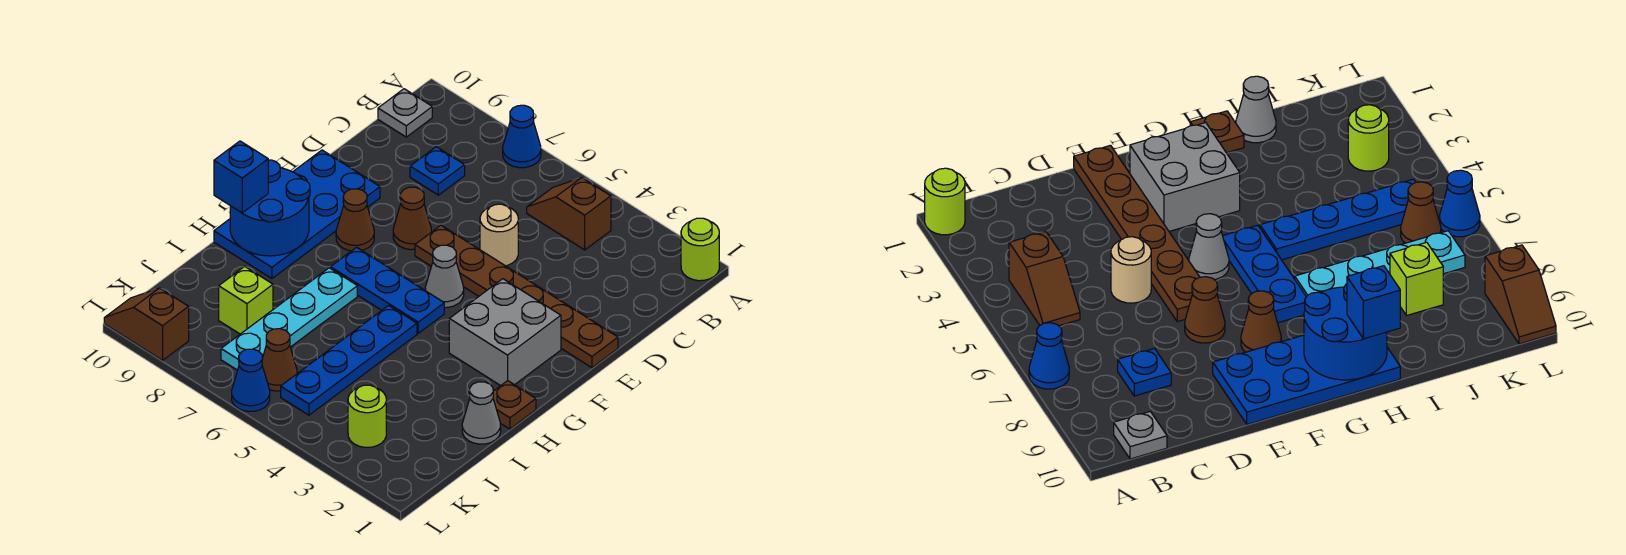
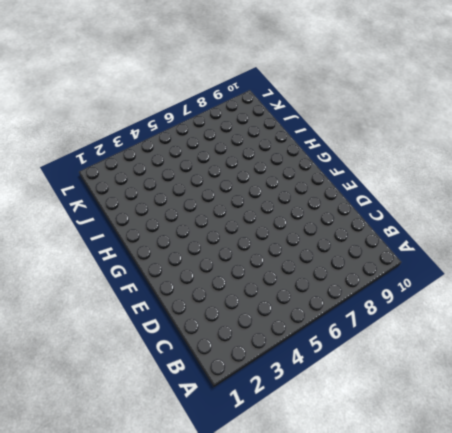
none -> lime 1x1 round brick [681,218,719,281]
none -> blue 1x1 cone [503,105,541,168]
none -> brown 1x2 slope [527,178,611,250]

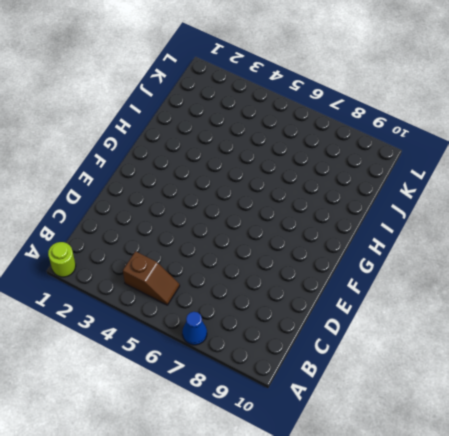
none -> grey 1x1 plate [378,89,432,137]
none -> blue 1x1 plate [410,147,465,195]
none -> tan 1x1 round brick [480,204,518,266]

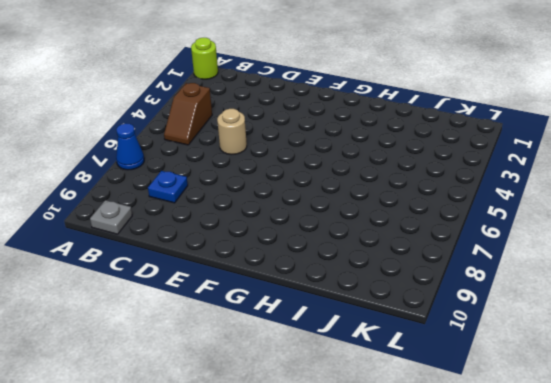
none -> brown 1x6 plate [415,225,618,368]
none -> brown 1x1 cone [393,187,431,250]
none -> blue 2x4 plate [214,150,380,279]

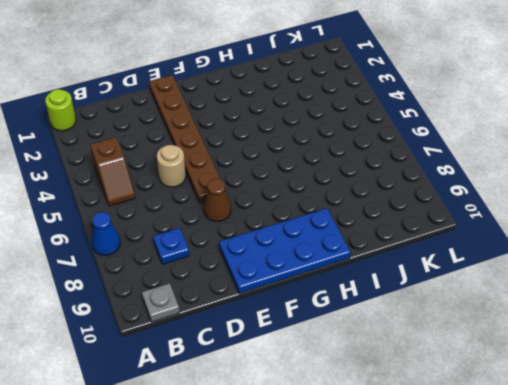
none -> grey 2x2 brick [449,279,561,386]
none -> grey 1x1 cone [425,245,464,308]
none -> brown 1x1 cone [336,189,374,251]

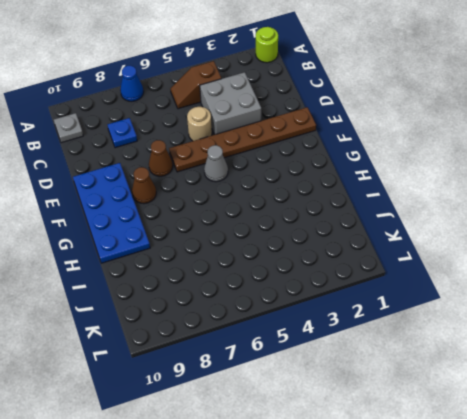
grey 2x2 brick [200,72,261,135] -> grey 2x2 brick moved to [449,279,561,386]
none -> blue 1x3 plate [330,247,444,333]
none -> brown 1x1 plate [493,381,536,429]
none -> blue 1x4 plate [281,305,417,415]

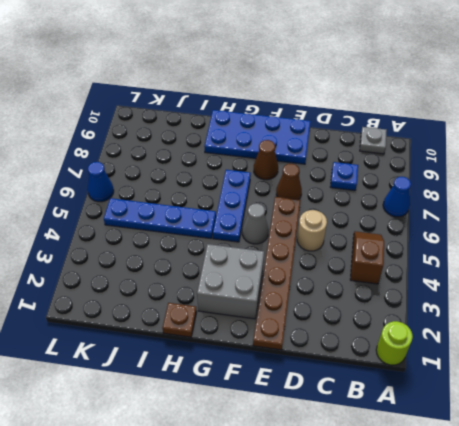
none -> cyan 1x4 plate [221,268,357,370]
none -> grey 1x1 cone [462,382,501,444]
none -> lime 1x1 brick [219,266,273,334]

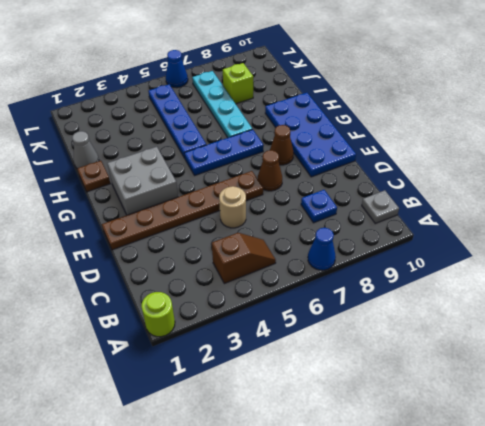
none -> grey 1x1 cone [425,245,464,308]
none -> lime 1x1 round brick [348,385,386,447]
none -> brown 1x1 cone [262,329,297,391]

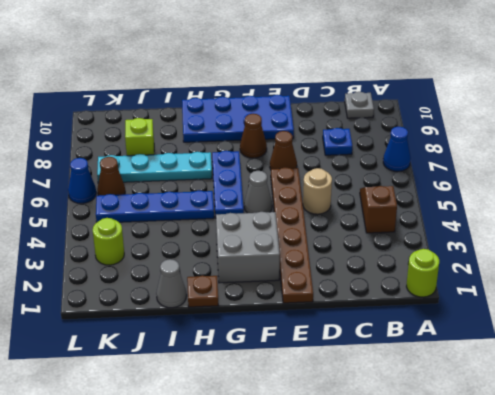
none -> brown 1x2 slope [104,288,189,360]
none -> blue 2x2 round brick [230,160,310,256]
none -> blue 1x1 brick [214,141,268,213]

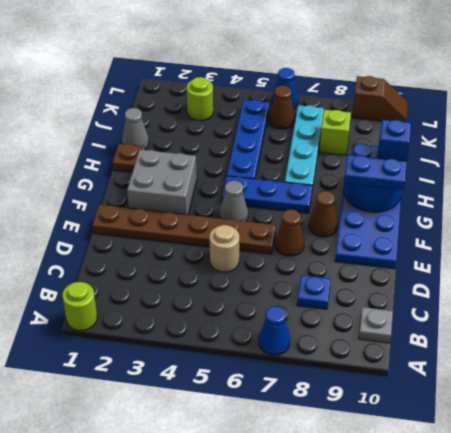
blue 1x2 plate [344,155,407,190] -> none
none -> brown 1x2 slope [527,178,611,250]

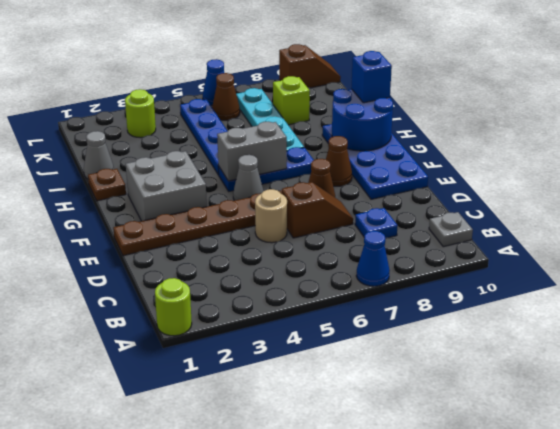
brown 1x2 slope [282,182,353,238] -> brown 1x2 slope moved to [527,178,611,250]
grey 1x2 brick [217,122,287,181] -> none

